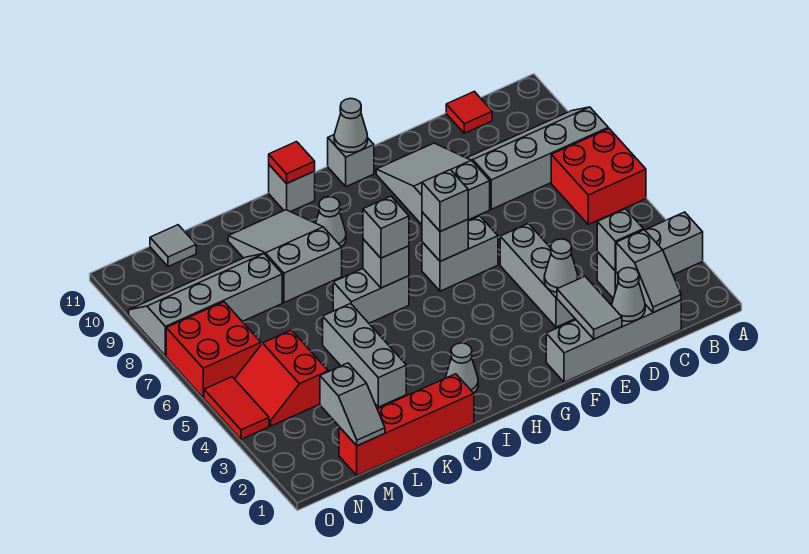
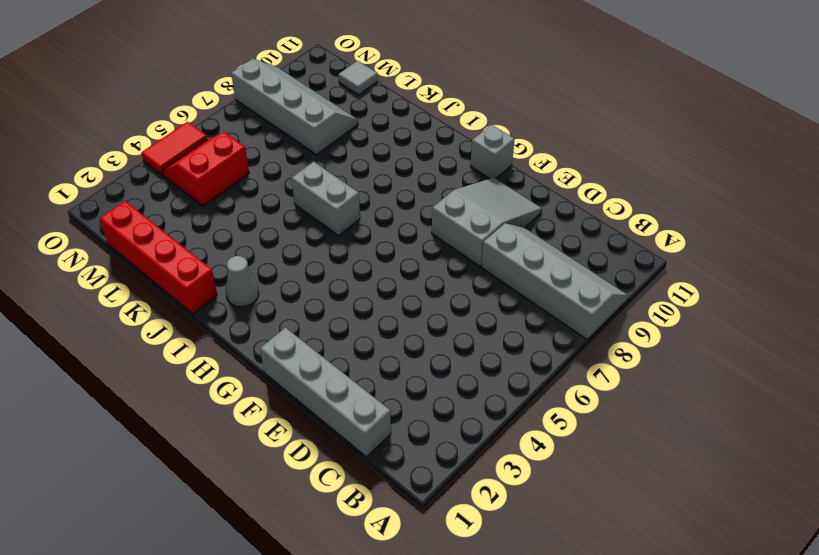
none -> grey 1x3 brick [597,212,703,298]
none -> red 2x2 brick [551,129,646,224]
none -> red 1x1 tile [446,91,492,133]
none -> grey 1x3 brick [500,224,575,327]

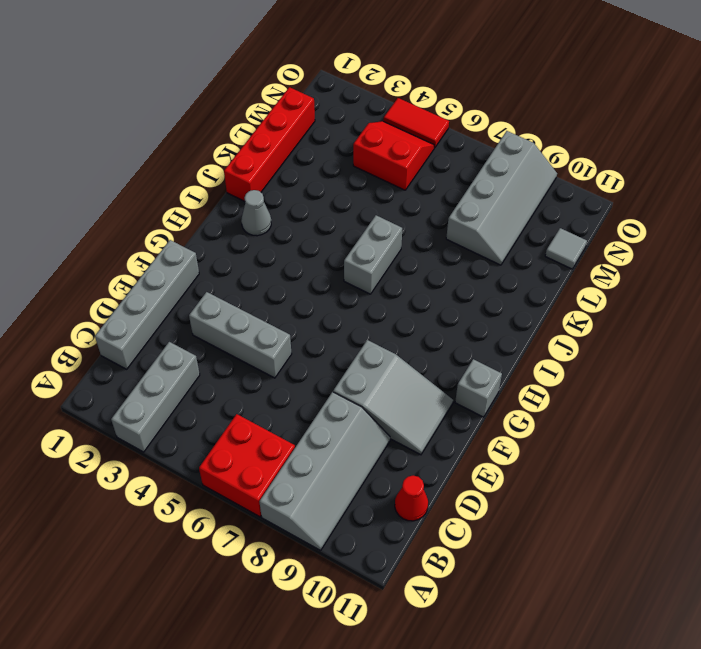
red 1x1 cone [395,476,428,521] -> red 1x1 tile [446,91,492,133]
none -> grey 1x2 brick [422,216,498,291]
none -> grey 1x1 cone [316,197,346,247]
none -> grey 1x1 brick [269,165,315,212]
none -> grey 2x3 slope [228,210,342,303]

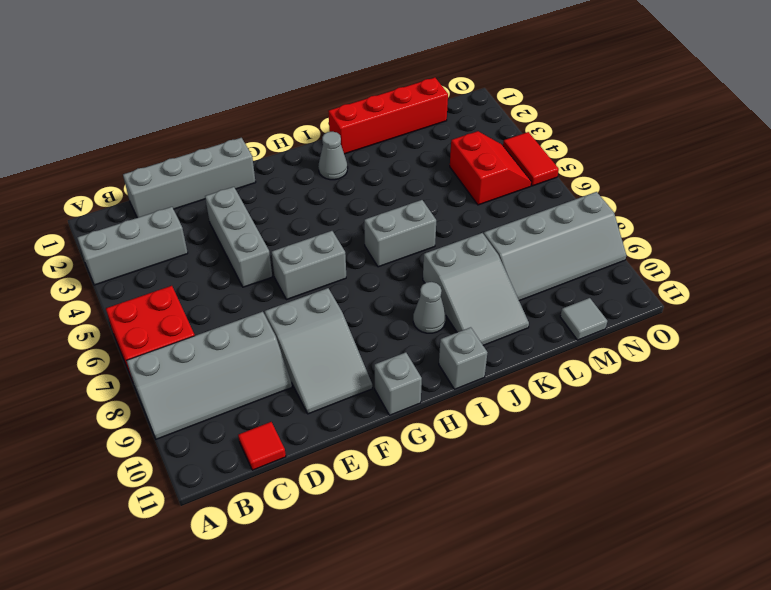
none -> grey 1x3 brick [323,304,406,407]
none -> red 2x2 brick [166,302,261,398]
none -> grey 1x2 slope [616,230,681,313]
none -> grey 1x1 brick [597,209,643,271]

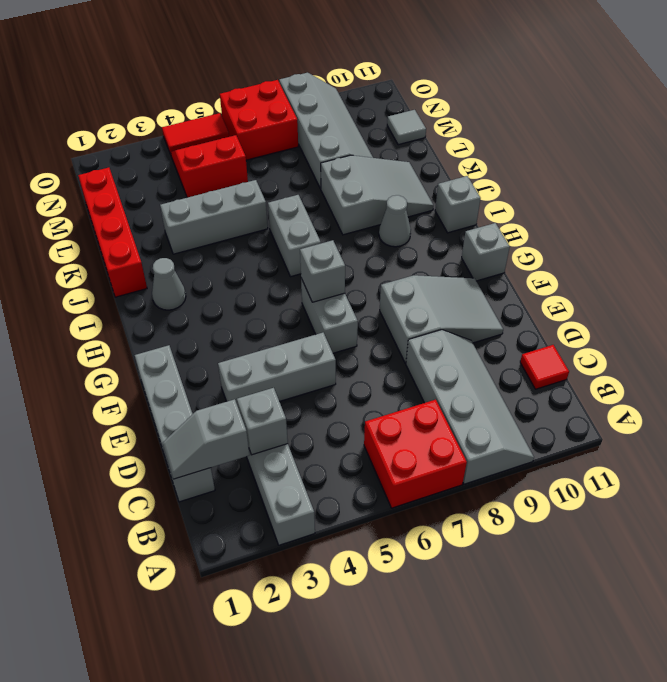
none -> grey 1x1 cone [612,268,645,321]
none -> grey 1x2 tile [557,276,622,339]
none -> grey 1x1 cone [544,239,578,292]
none -> grey 1x1 cone [334,98,368,152]

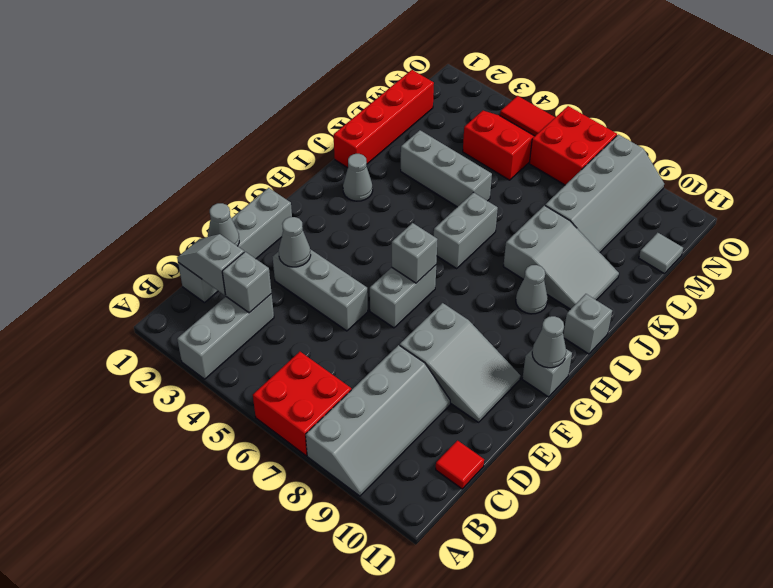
none -> grey 1x2 tile [557,276,622,339]
none -> grey 1x1 brick [363,239,409,288]
none -> red 1x1 tile [269,142,315,184]
none -> grey 1x2 slope [320,363,385,446]

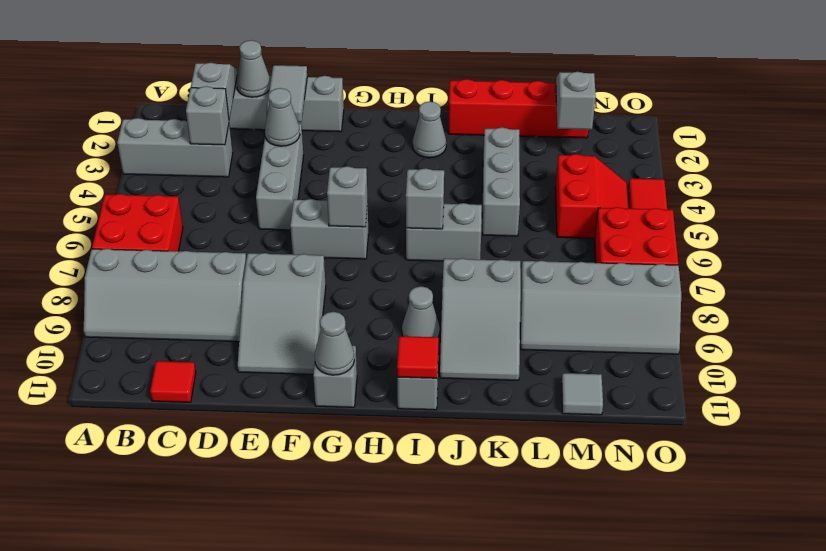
none -> grey 1x1 brick [422,170,468,232]
none -> grey 1x1 brick [363,196,409,258]

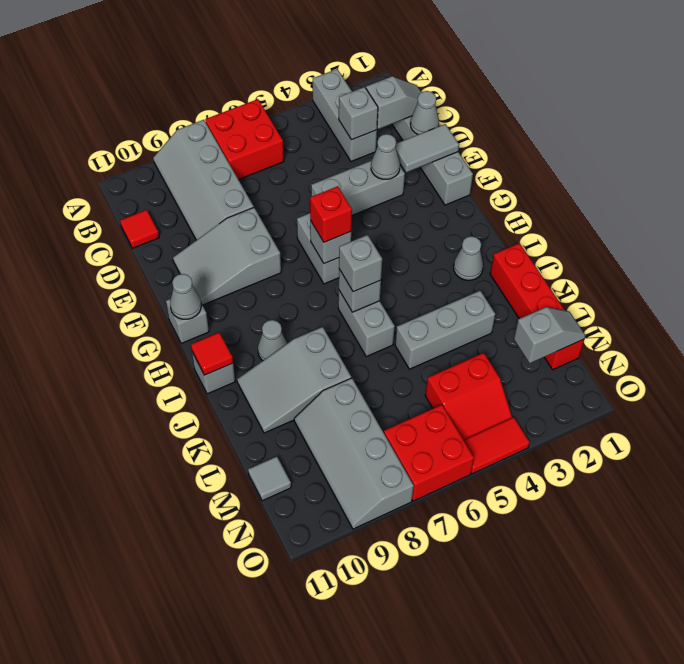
red 1x1 brick [310,186,352,242] -> grey 1x1 brick [422,170,468,232]

